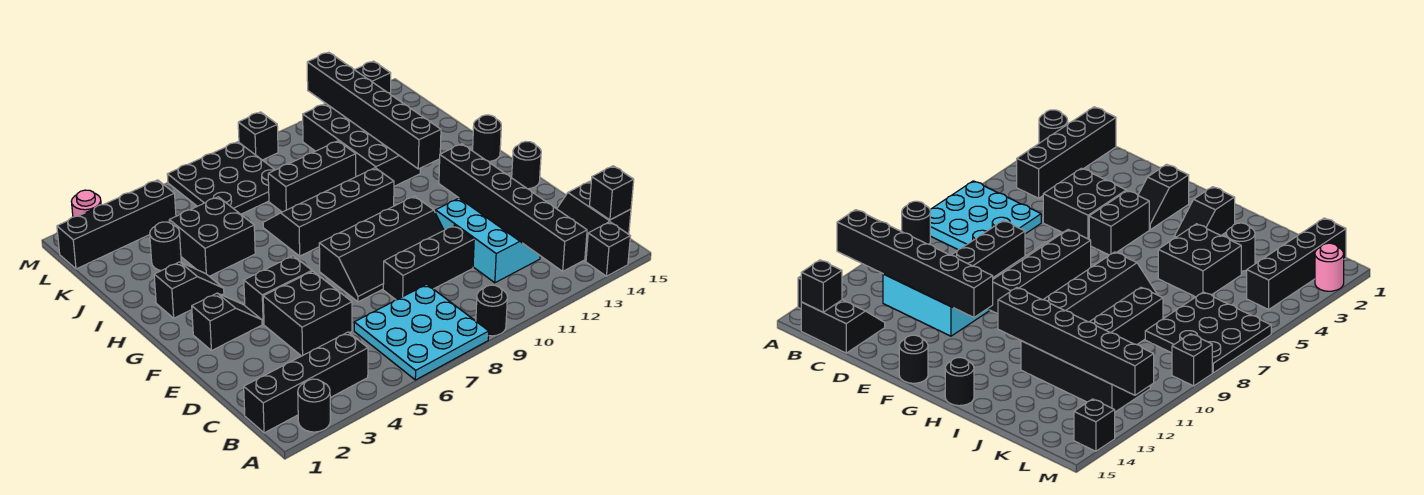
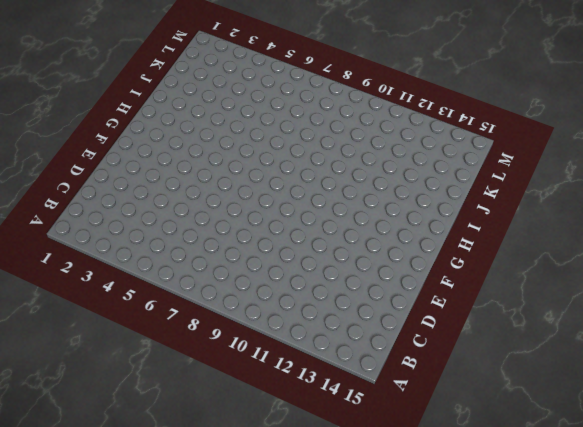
none -> black 1x1 round brick [298,379,330,432]
none -> cyan 3x3 plate [354,284,489,380]
none -> black 1x1 round brick [476,285,507,336]

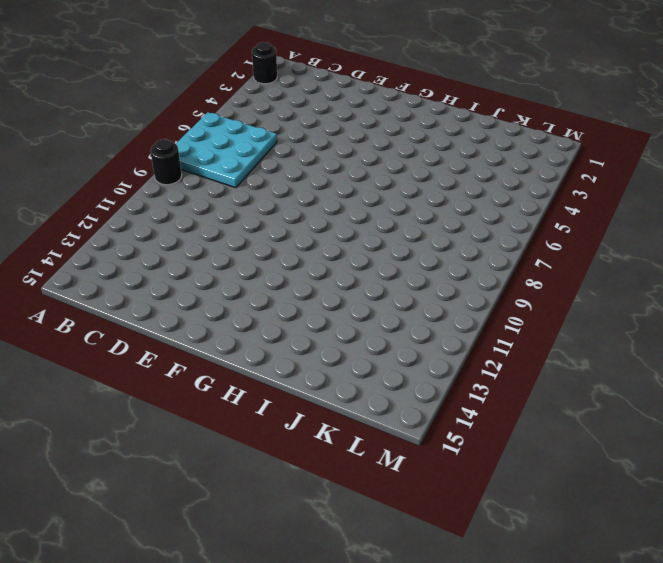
none -> black 1x1 brick [586,222,630,276]
none -> black 1x4 brick [244,332,368,433]
none -> black 2x2 slope [557,181,631,261]

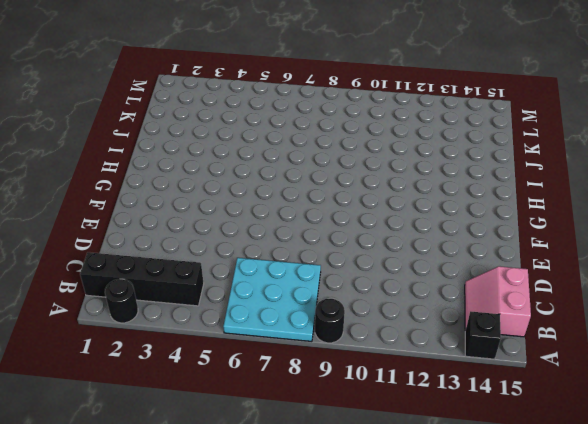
pink 2x2 slope [465,266,531,337] -> black 2x2 slope [557,181,631,261]
none -> cyan 2x3 brick [436,198,540,283]
none -> black 2x2 brick [263,271,352,356]
none -> black 1x3 brick [383,225,474,300]

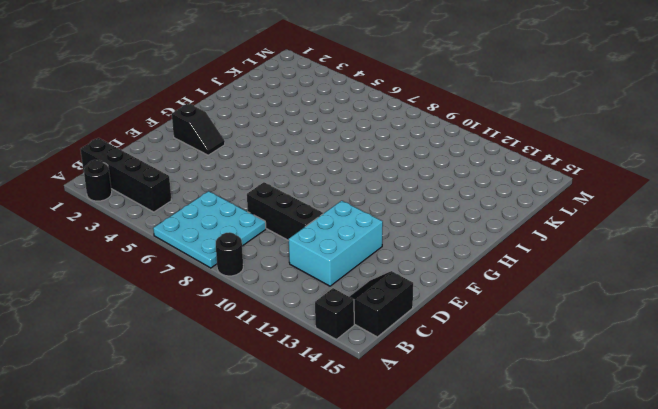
none -> black 2x2 brick [263,271,352,356]
none -> black 2x4 slope [319,196,444,302]
none -> black 1x2 brick [244,256,312,324]

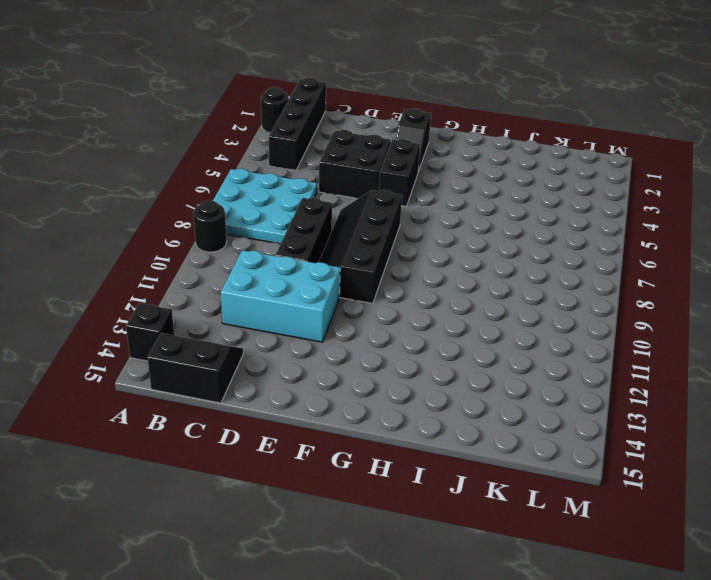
none -> black 1x1 round brick [512,142,541,189]
none -> black 1x2 slope [154,262,224,318]
none -> black 2x4 slope [263,168,394,256]

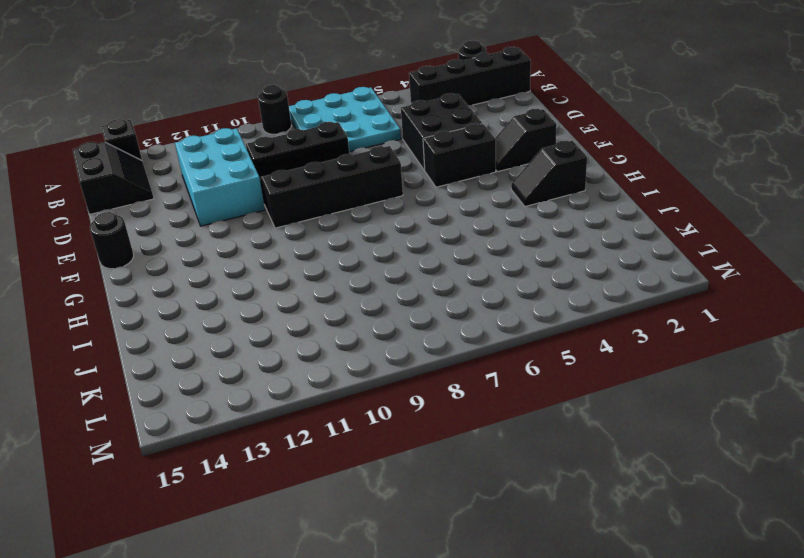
none -> black 2x4 slope [263,168,394,256]
none -> black 1x1 round brick [473,115,501,162]
none -> black 2x2 brick [169,197,255,276]

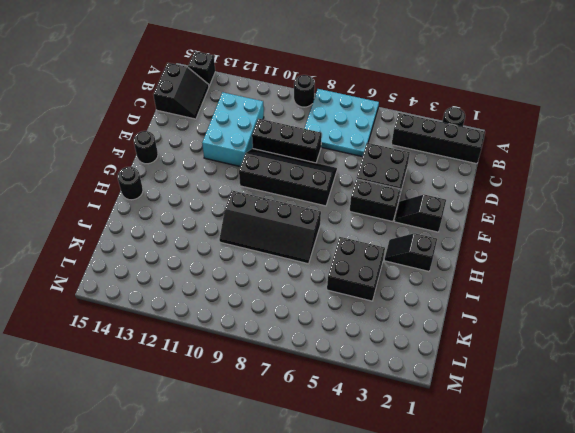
none -> black 2x4 brick [303,103,420,186]
none -> black 1x1 round brick [150,222,181,271]
none -> black 1x3 brick [268,141,356,212]

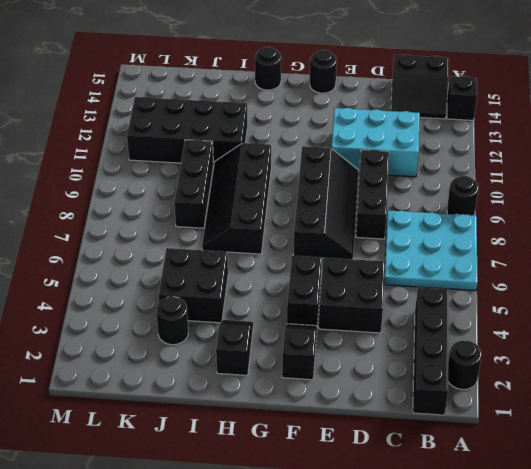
none -> black 3x3 plate [167,142,275,214]
none -> black 1x4 brick [57,180,176,269]
none -> pink 1x1 round brick [71,190,101,217]

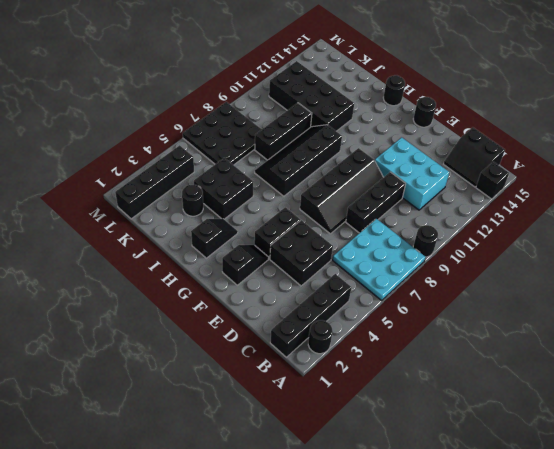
none -> pink 1x1 round brick [71,190,101,217]
none -> black 1x1 brick [238,112,278,160]
none -> black 1x1 brick [355,61,391,93]

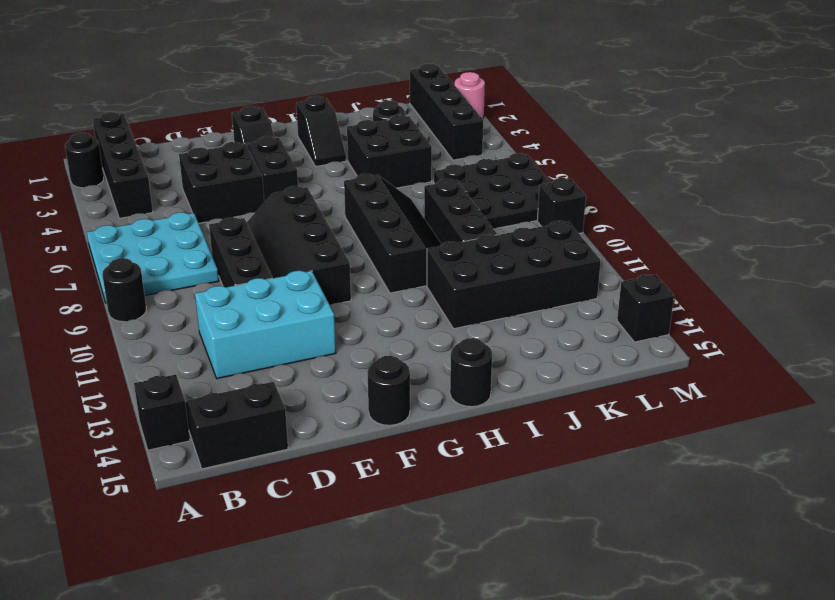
none -> black 1x6 brick [439,144,587,271]
none -> black 1x1 brick [590,166,634,220]
none -> black 1x6 brick [307,52,441,169]

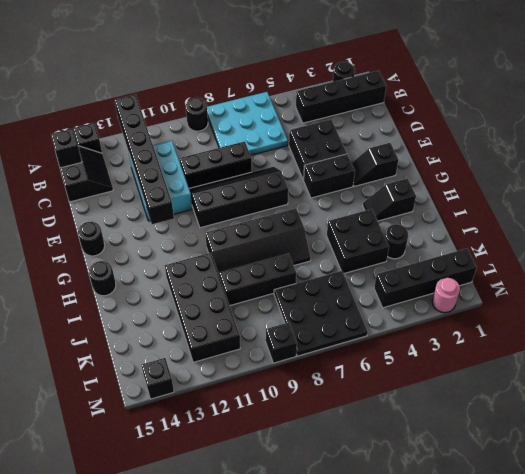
none -> black 1x6 brick [307,52,441,169]

